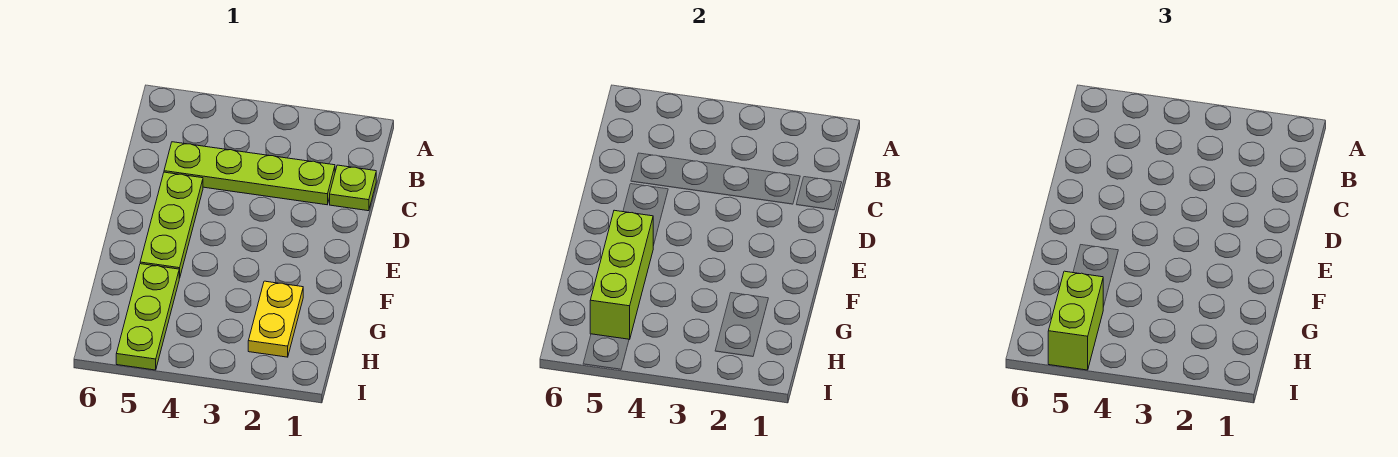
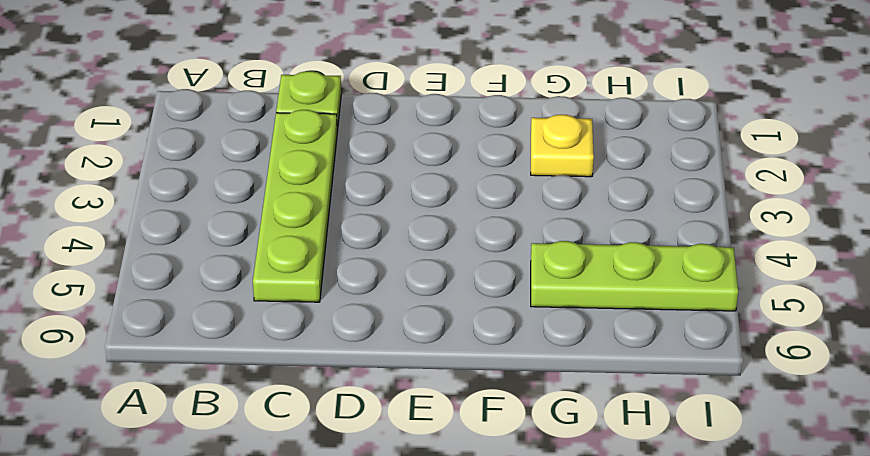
yellow 1x1 plate [531,115,594,177] -> yellow 1x2 plate [248,281,303,357]
none -> lime 1x3 plate [140,172,203,278]
none -> lime 1x3 brick [590,210,653,340]

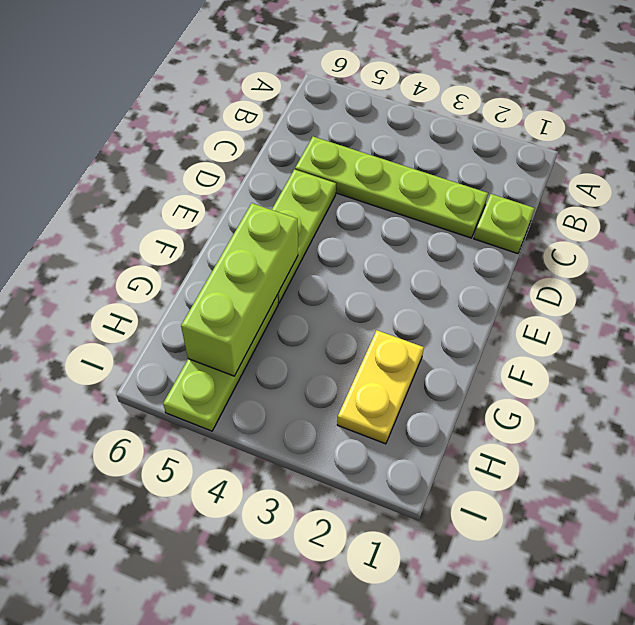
none -> lime 1x2 brick [1048,271,1103,370]

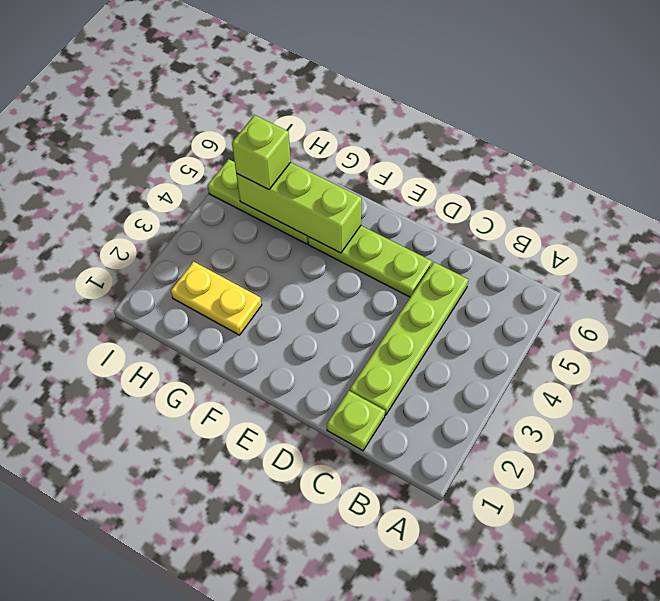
lime 1x1 brick [232,115,291,190] -> lime 1x2 brick [1048,271,1103,370]

